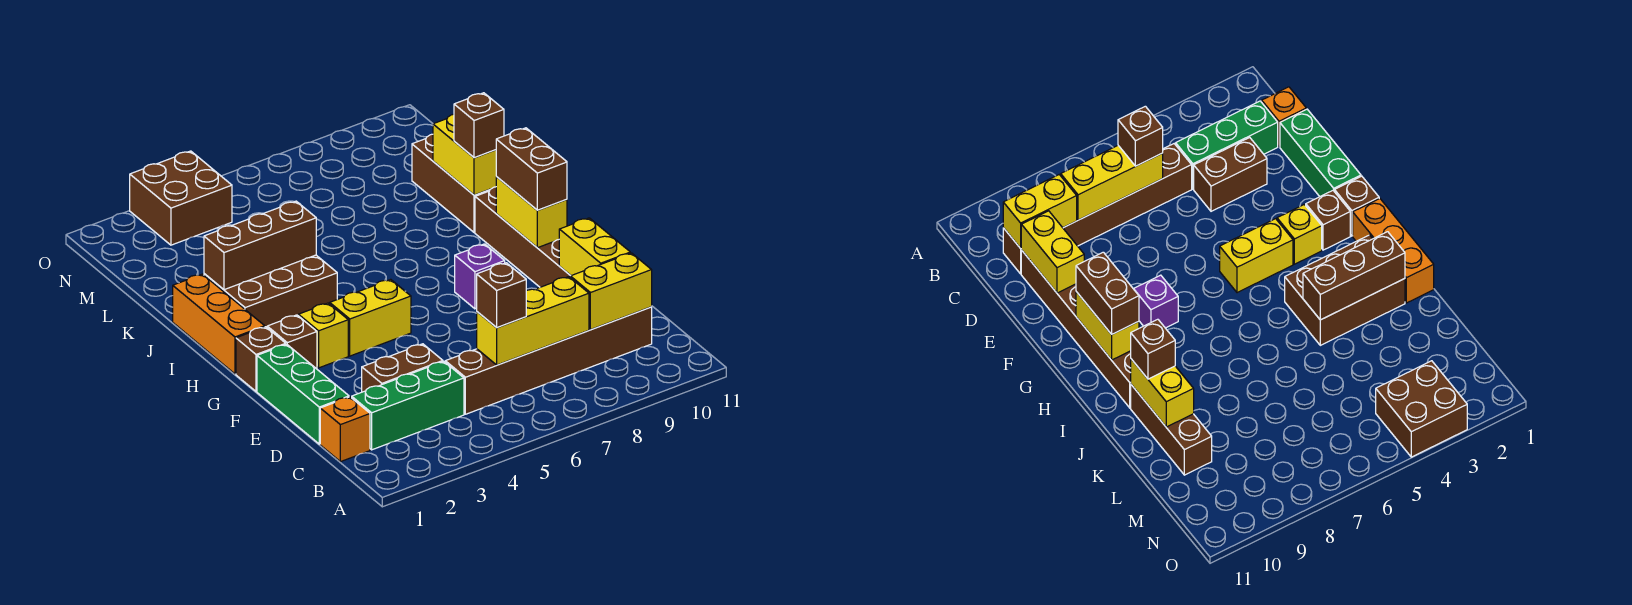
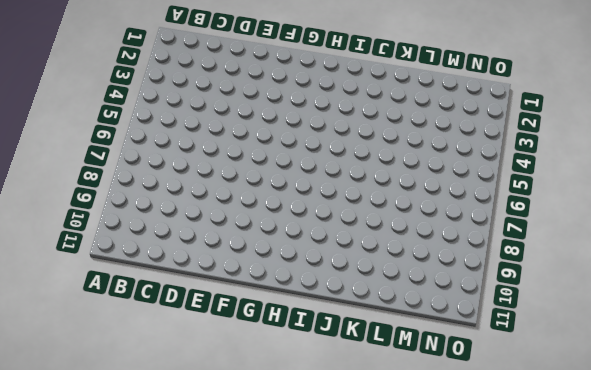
none -> orange 1x1 brick [320,397,370,462]
none -> green 1x3 brick [352,361,464,450]
none -> brown 1x6 brick [445,307,652,414]

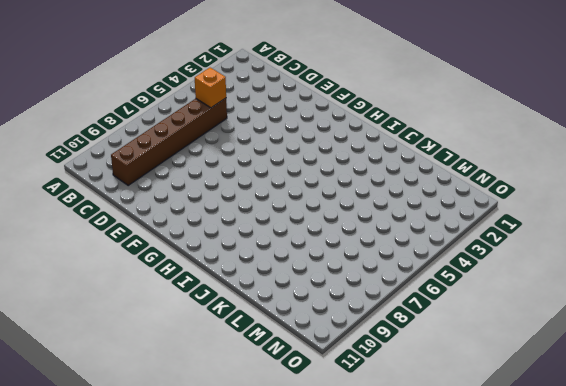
orange 1x1 brick [195,68,226,108] -> orange 1x1 brick moved to [320,397,370,462]
none -> green 1x3 brick [352,361,464,450]
none -> green 1x3 brick [257,344,349,444]
none -> brown 1x2 brick [362,344,443,392]

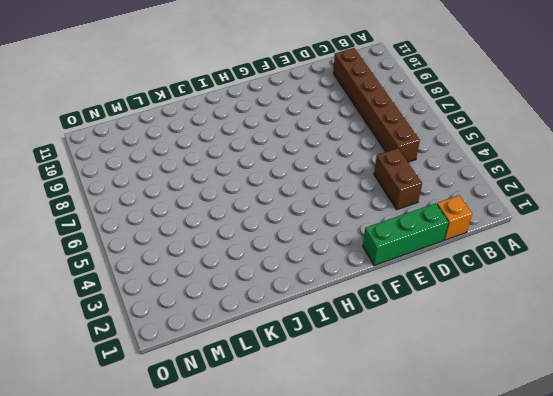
none -> green 1x3 brick [352,361,464,450]
none -> brown 1x6 brick [475,187,570,287]
none -> brown 1x1 brick [236,327,286,392]

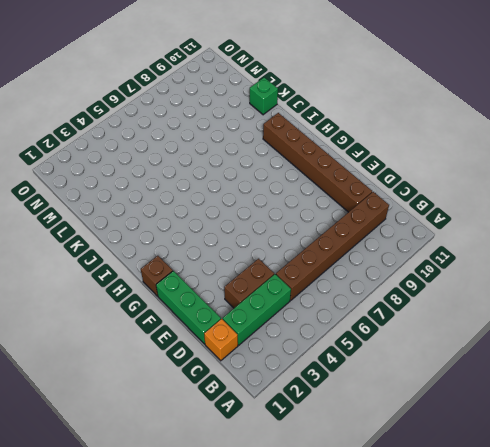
green 1x1 brick [250,77,278,115] -> none
none -> brown 1x1 brick [267,315,317,369]
none -> yellow 1x1 brick [298,303,348,368]
none -> yellow 1x2 brick [330,279,411,356]

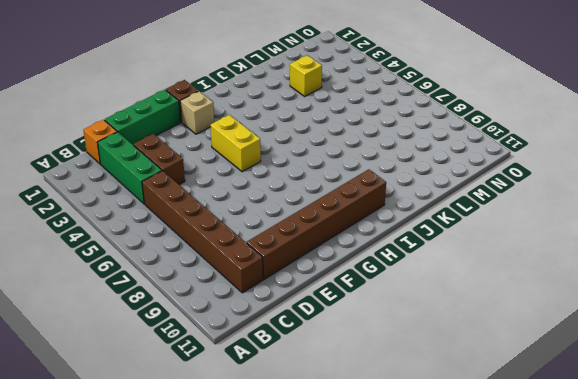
tan 1x1 brick [180,91,214,134] -> brown 1x1 brick [267,315,317,369]
yellow 1x1 brick [290,55,322,96] -> yellow 1x1 brick moved to [298,303,348,368]
none -> purple 1x1 brick [455,244,505,309]
none -> orange 1x3 brick [173,274,265,374]
none -> brown 2x3 brick [204,255,337,327]

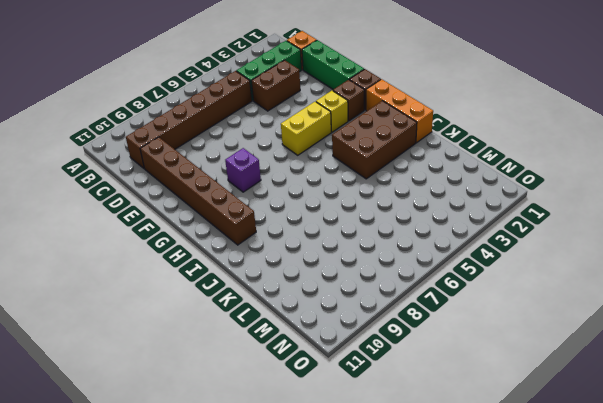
none -> brown 1x3 brick [412,134,490,233]
none -> brown 2x2 brick [130,151,232,245]
none -> yellow 1x3 brick [477,277,589,365]

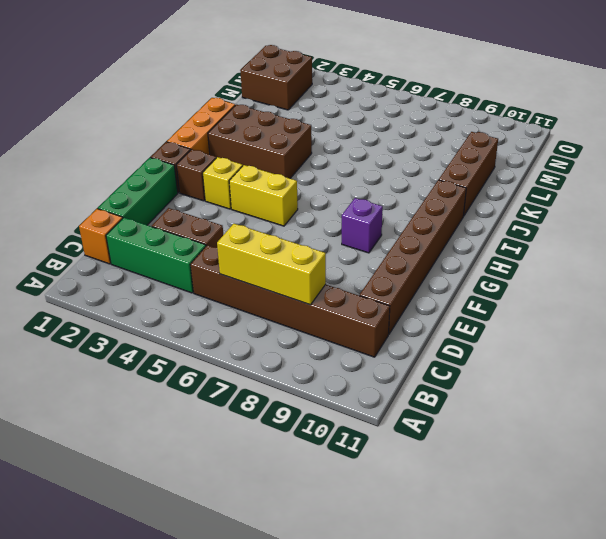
brown 2x2 brick [240,45,312,110] -> brown 2x2 brick moved to [130,151,232,245]
none -> yellow 1x2 brick [570,253,652,330]
none -> yellow 1x2 brick [559,218,630,276]
none -> yellow 1x2 brick [496,177,567,248]

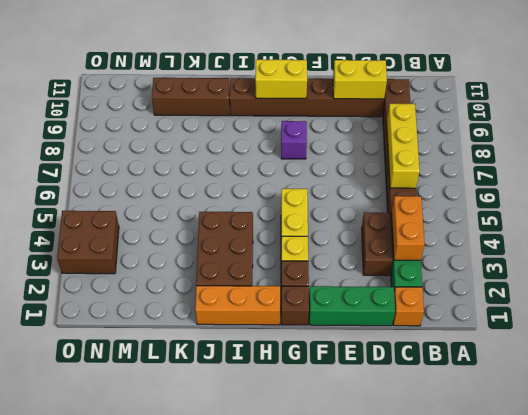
orange 1x2 brick [391,196,425,260] -> none
none -> yellow 1x2 brick [570,253,652,330]
none -> brown 1x3 brick [204,201,316,290]
none -> yellow 1x2 brick [433,114,496,195]

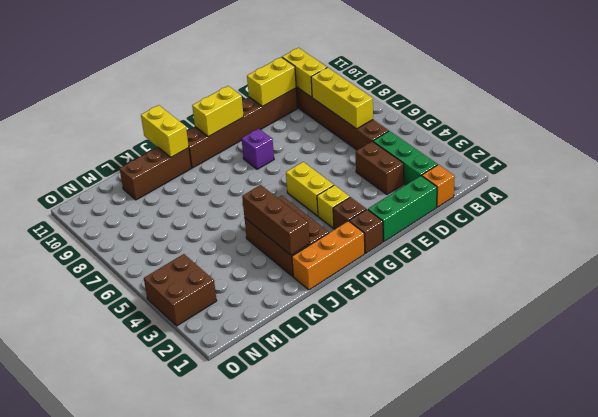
yellow 1x2 brick [141,105,189,157] -> yellow 1x2 brick turned to [433,114,496,195]
none -> brown 1x1 brick [477,263,526,328]
none -> brown 1x2 brick [496,128,567,210]
none -> brown 1x1 brick [454,93,504,158]

